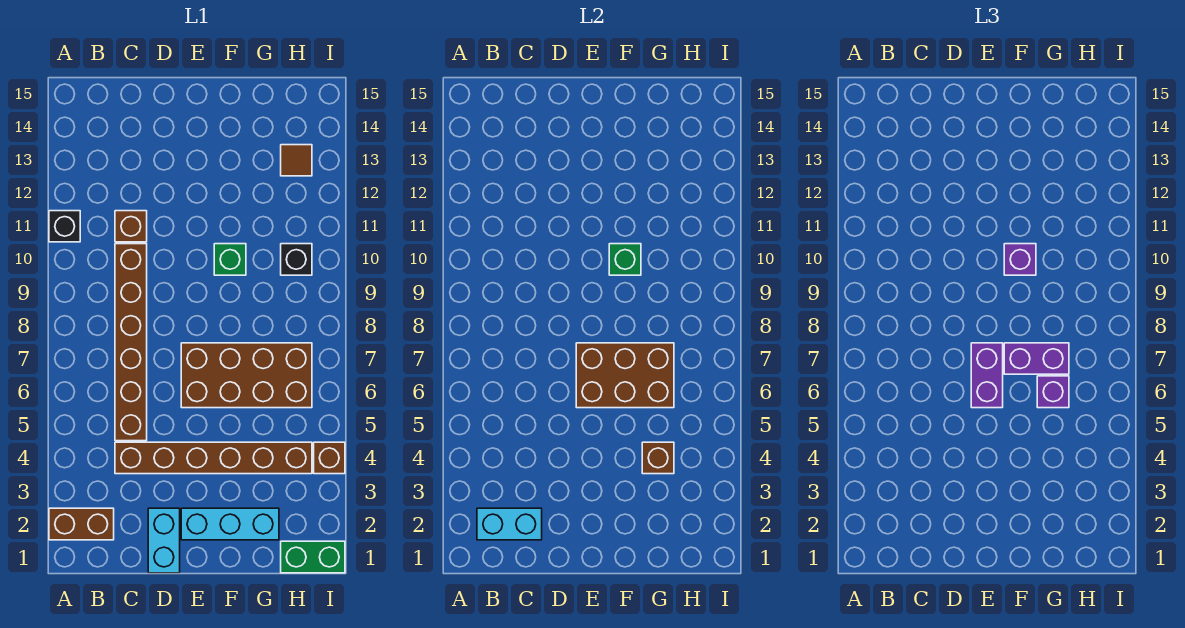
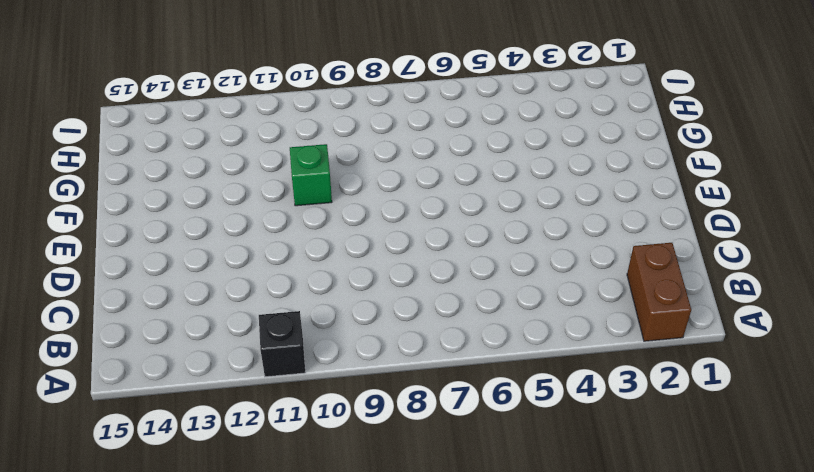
none -> brown 1x6 brick [115,442,312,474]
none -> brown 1x6 brick [115,244,147,441]
none -> brown 1x1 brick [115,211,147,242]

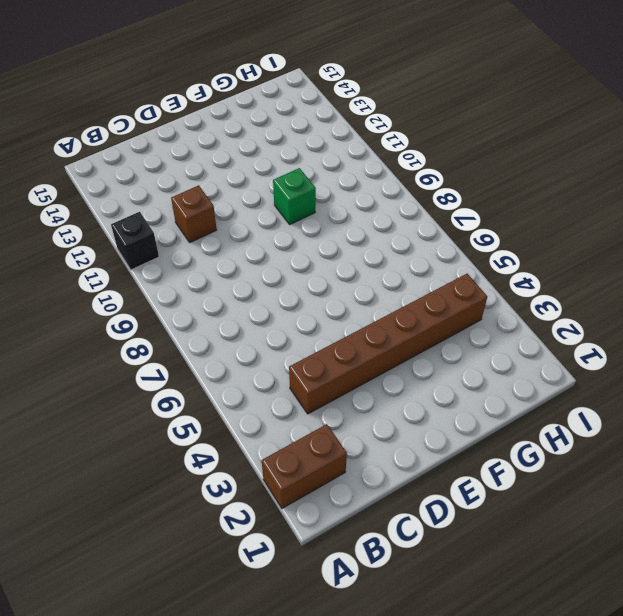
none -> brown 1x6 brick [115,244,147,441]
none -> cyan 1x2 brick [148,508,180,573]
none -> cyan 1x3 brick [181,508,279,540]

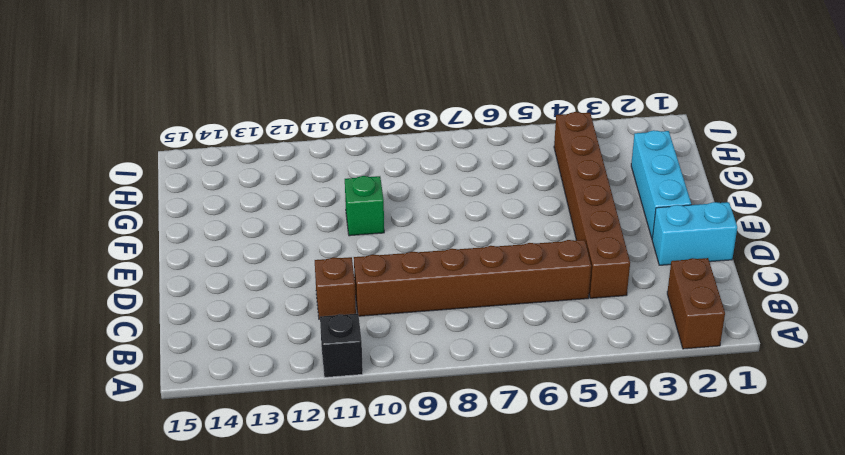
none -> brown 2x4 brick [181,343,312,408]
none -> green 1x2 brick [281,541,345,573]
none -> black 1x1 brick [281,244,312,275]

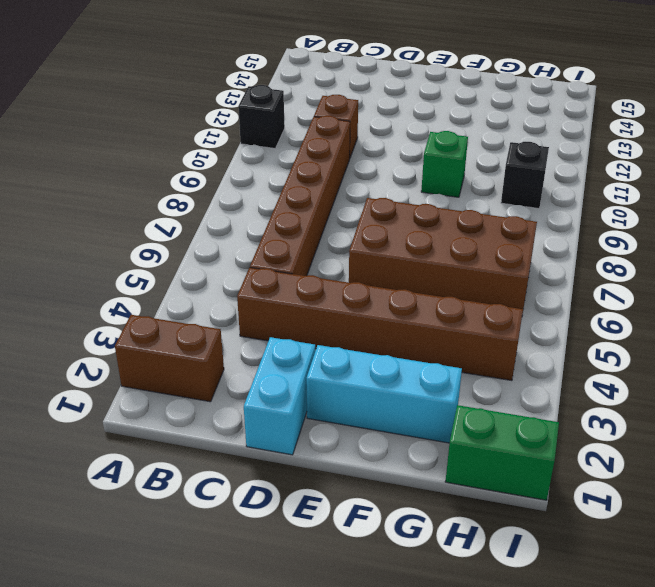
none -> brown 1x1 tile [281,145,312,176]
none -> brown 1x1 brick [314,442,345,474]
none -> cyan 1x2 brick [477,508,542,540]

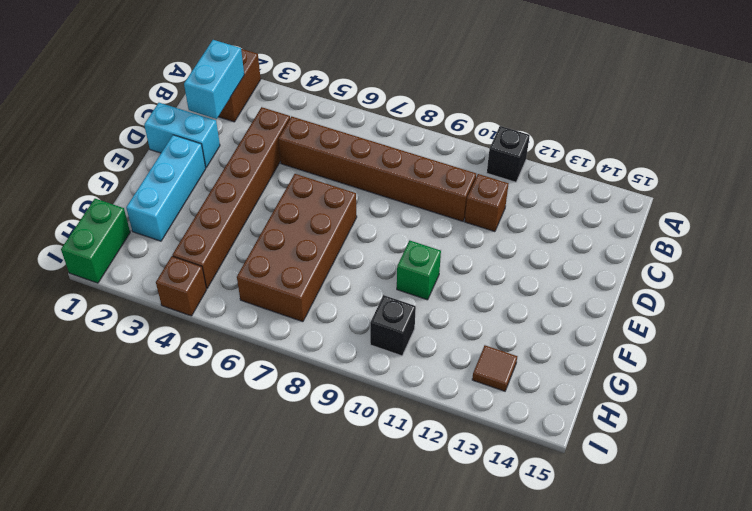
none -> brown 2x3 brick [576,343,674,408]
none -> green 1x1 brick [609,244,641,275]
none -> brown 1x1 brick [642,442,674,474]

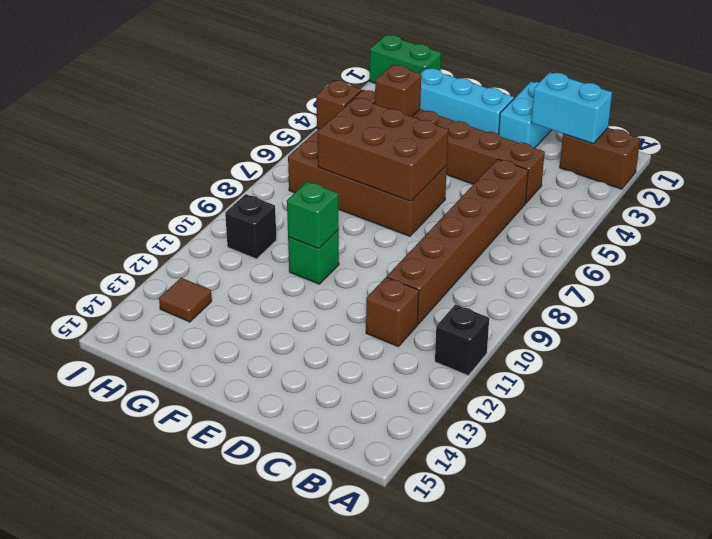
none -> purple 1x2 brick [971,343,1003,408]
none -> purple 1x2 brick [1004,343,1069,374]
none -> purple 1x1 brick [1004,244,1036,275]

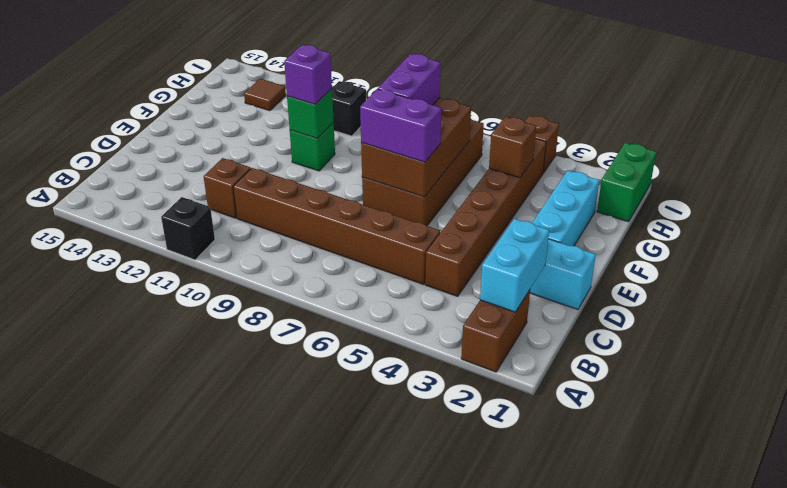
none -> purple 1x1 brick [1037,376,1069,408]

